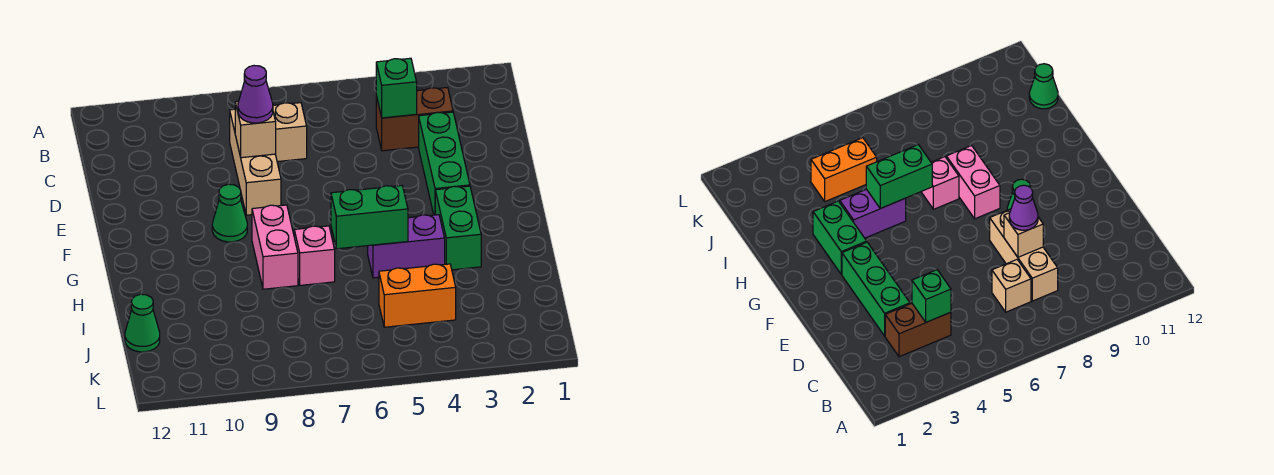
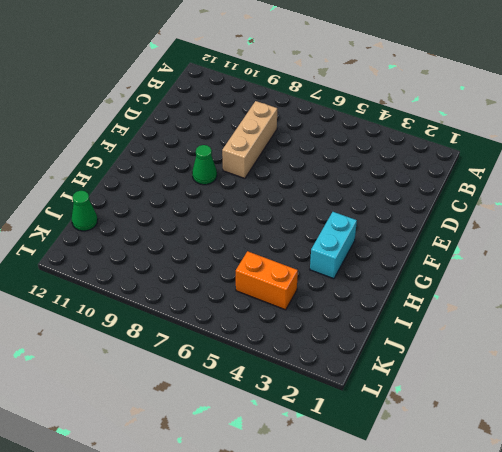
cyan 1x2 brick [310,212,357,279] -> green 1x2 brick [435,186,481,270]
none -> brown 1x2 brick [376,87,453,151]
none -> tan 1x1 brick [273,103,307,162]
none -> green 1x3 brick [419,112,470,215]

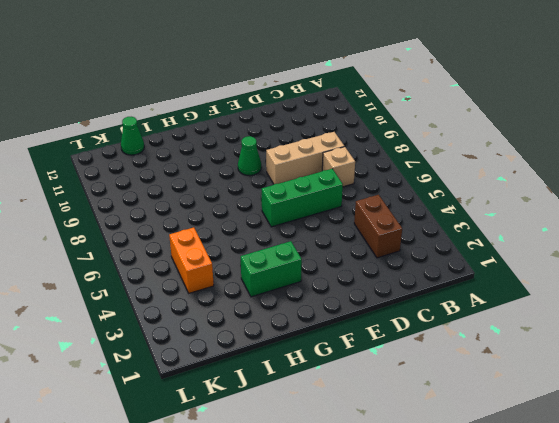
green 1x3 brick [262,169,343,227] -> green 1x3 brick moved to [419,112,470,215]
none -> pink 1x2 brick [252,205,298,289]
none -> purple 1x2 brick [368,215,445,278]
none -> pink 1x1 brick [294,226,335,285]

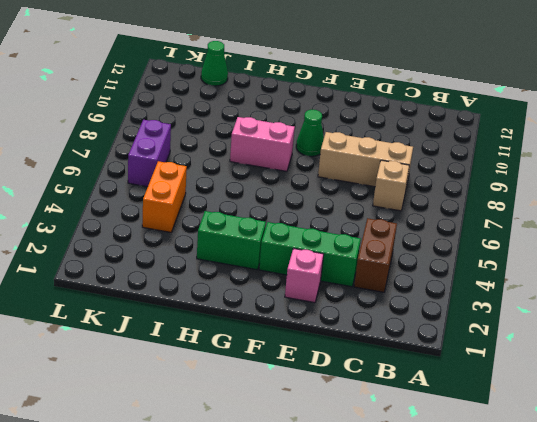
pink 1x1 brick [285,248,324,303] -> pink 1x1 brick moved to [294,226,335,285]
purple 1x2 brick [128,120,171,187] -> purple 1x2 brick moved to [368,215,445,278]
none -> green 1x1 brick [376,58,417,118]
none -> tan 1x1 brick [235,101,276,158]
none -> green 1x2 brick [331,186,408,249]

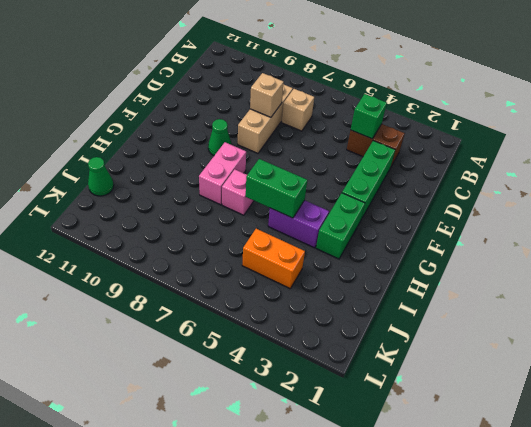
none -> purple 1x1 cone [238,66,273,123]

